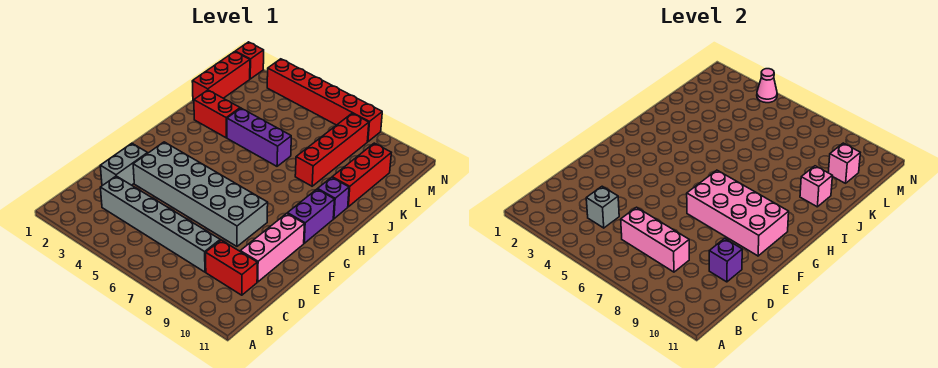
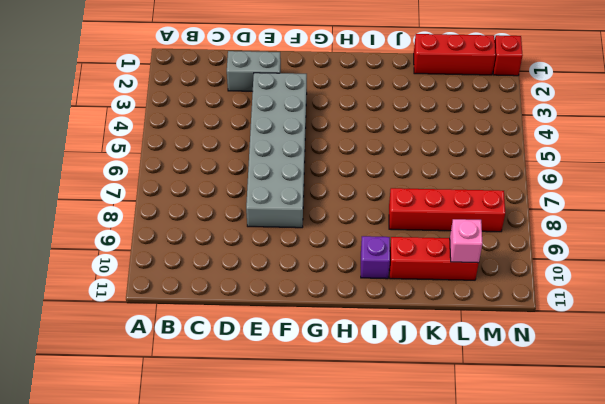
none -> grey 1x6 brick [100,176,220,272]
none -> red 1x2 brick [206,240,257,295]
none -> pink 1x3 brick [240,213,304,282]

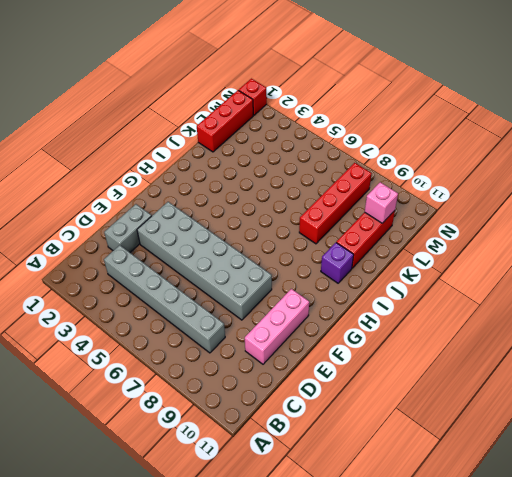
none -> red 1x2 brick [206,240,257,295]
none -> purple 1x2 brick [288,189,335,243]
none -> red 1x2 brick [194,90,240,138]

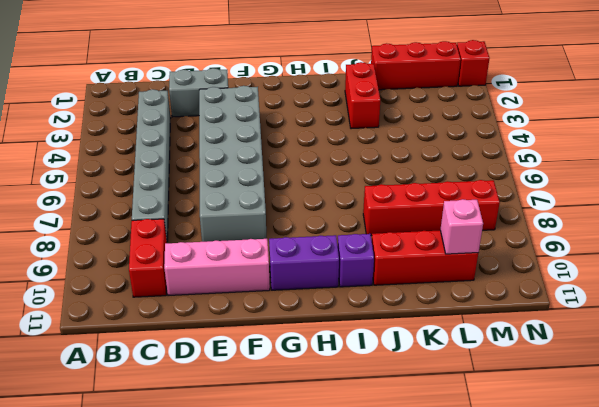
none -> purple 1x3 brick [227,108,291,166]
none -> red 1x6 brick [267,59,382,142]
none -> grey 1x1 brick [586,186,619,228]

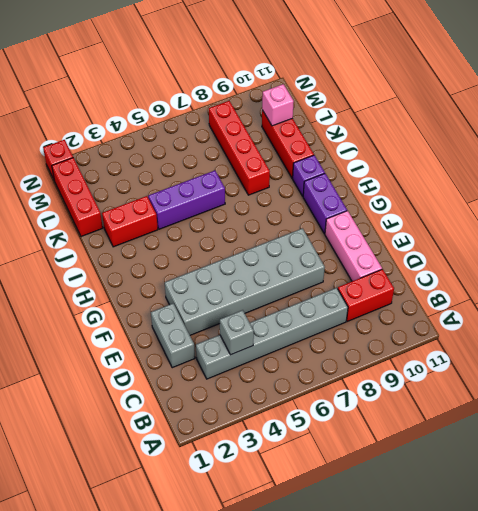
none -> red 1x6 brick [267,59,382,142]
none -> pink 1x3 brick [621,207,689,272]
none -> purple 1x1 brick [709,238,742,282]

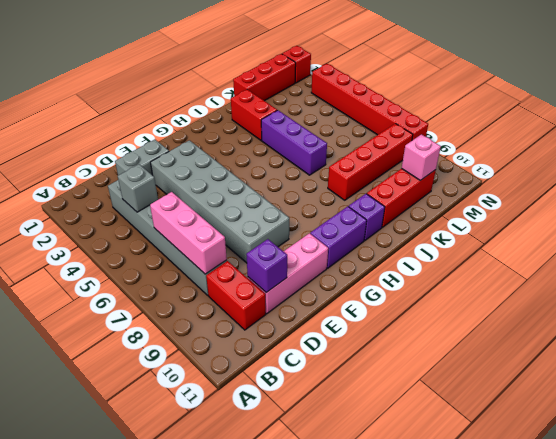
none -> pink 2x4 brick [687,170,789,256]
none -> pink 1x1 brick [800,166,832,207]
none -> pink 1x1 cone [757,69,777,103]

